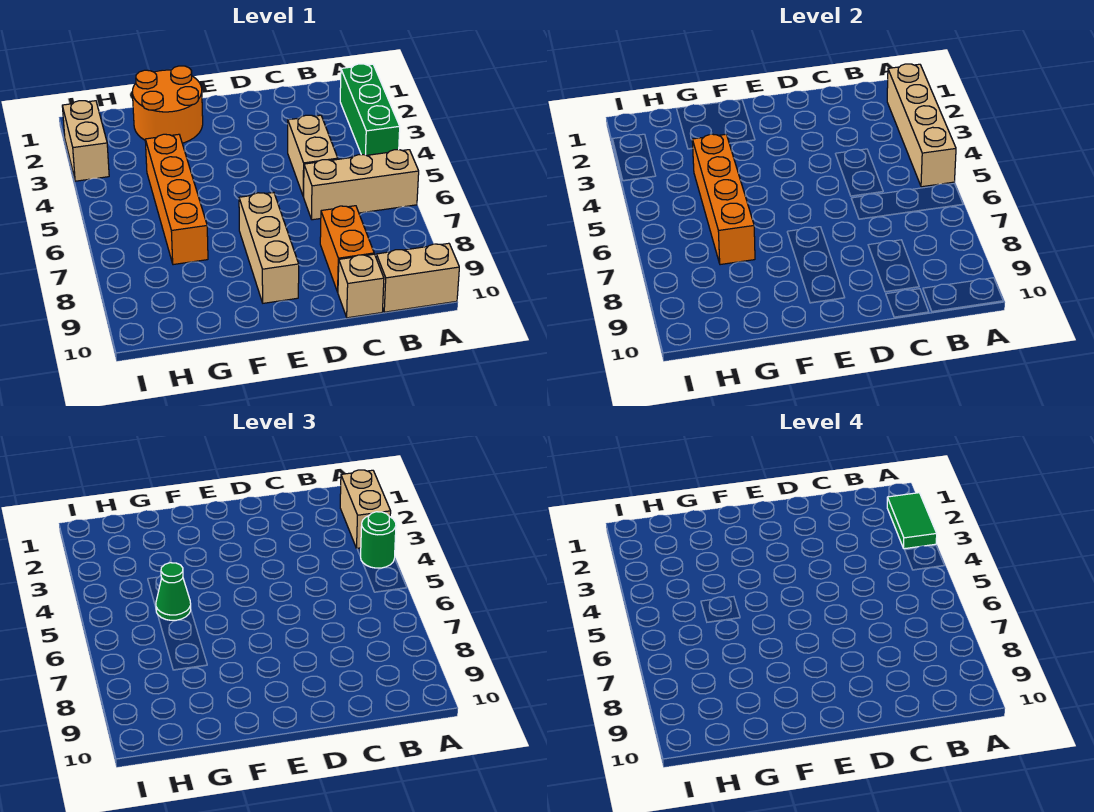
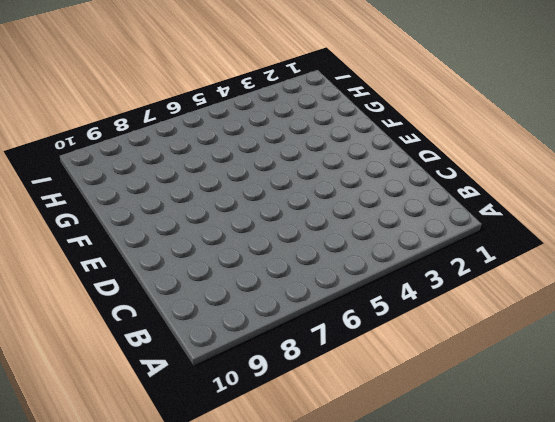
none -> green 1x3 brick [340,64,400,155]
none -> tan 1x3 brick [303,150,419,220]
none -> tan 1x2 brick [376,243,459,312]

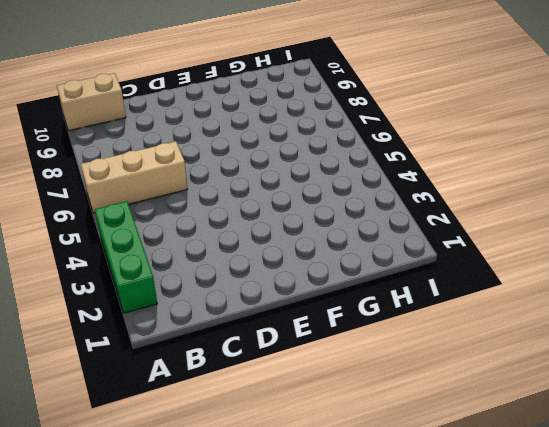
none -> tan 1x2 brick [288,115,338,196]
none -> orange 1x2 brick [320,206,374,292]
none -> tan 1x1 brick [338,254,384,318]

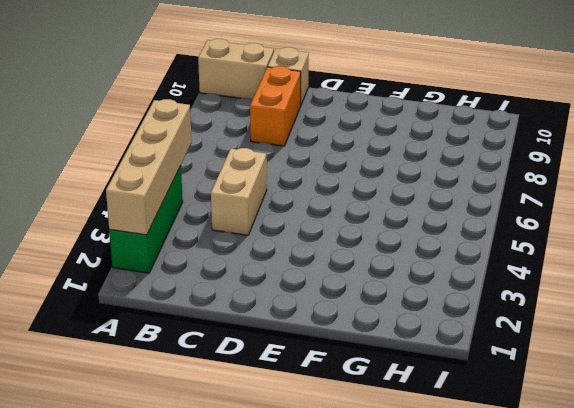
none -> tan 1x3 brick [303,150,419,220]
none -> tan 1x3 brick [239,192,299,303]
none -> orange 2x2 round brick [132,66,203,143]

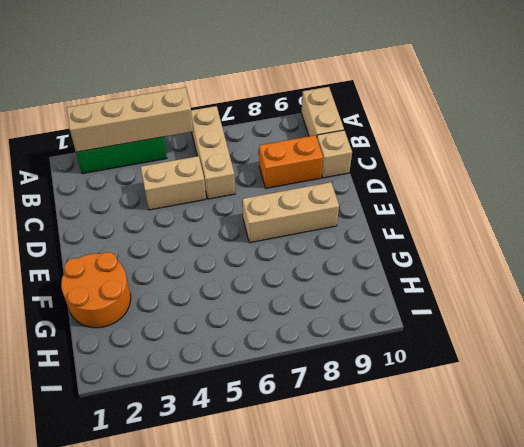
none -> orange 1x4 brick [145,134,208,265]
none -> tan 1x2 brick [62,101,109,181]
none -> orange 1x4 brick [692,134,755,265]

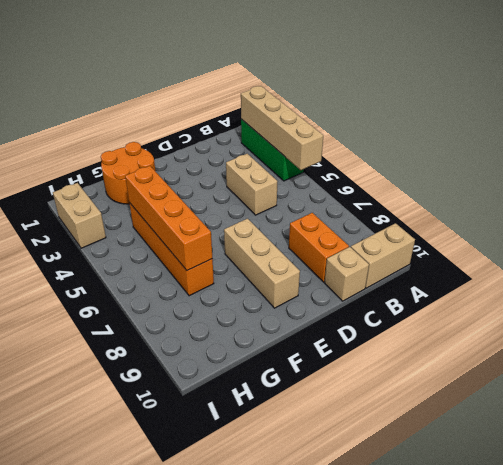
none -> tan 1x3 brick [303,150,419,220]
none -> tan 1x2 brick [340,470,391,548]
none -> green 1x1 round brick [361,512,396,568]

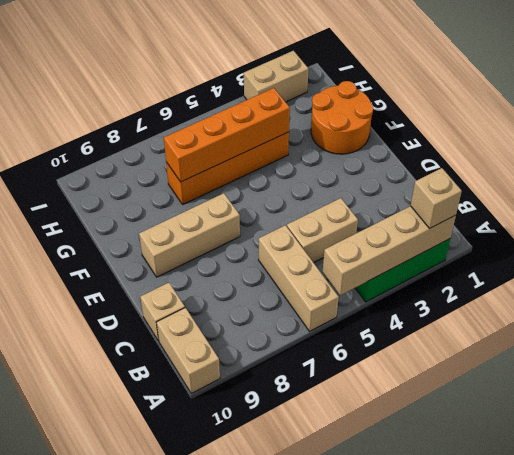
tan 1x1 brick [411,168,462,228] -> tan 1x2 brick [340,470,391,548]
none -> orange 1x2 brick [320,206,374,292]
none -> green 1x1 round brick [361,512,396,568]
none -> green 1x1 cone [156,563,191,620]

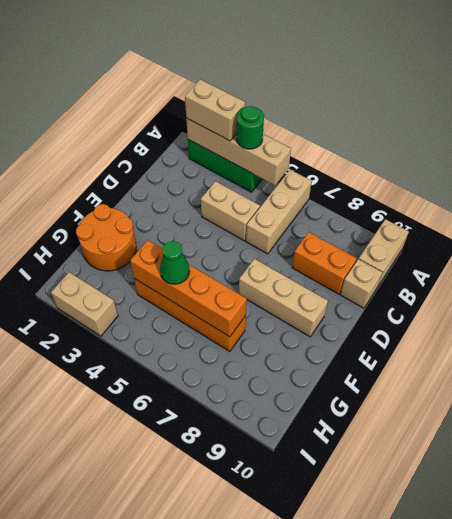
none -> green 1x2 tile [887,493,937,549]

